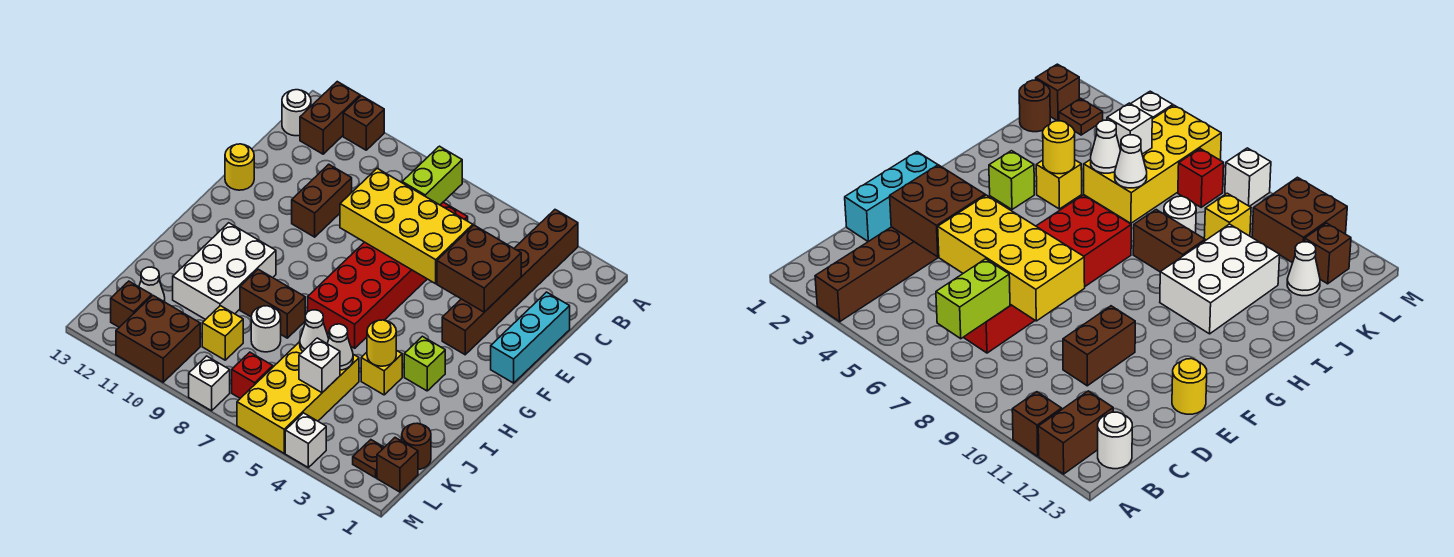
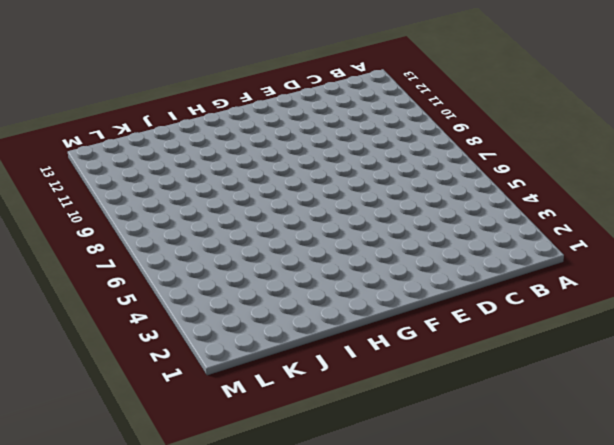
none -> brown 1x6 brick [442,210,578,355]
none -> brown 1x1 brick [343,96,384,150]
none -> brown 1x2 brick [300,82,360,154]
none -> white 1x1 round brick [282,90,311,136]

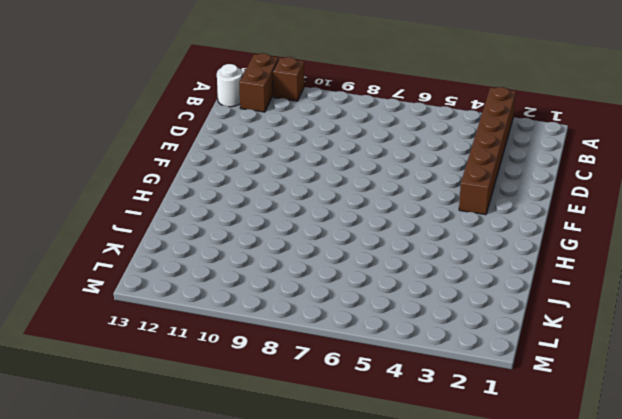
none -> red 2x6 brick [308,202,468,348]
none -> cyan 1x3 brick [491,292,570,383]
none -> brown 1x2 brick [292,164,352,237]
none -> yellow 1x1 round brick [225,144,254,190]

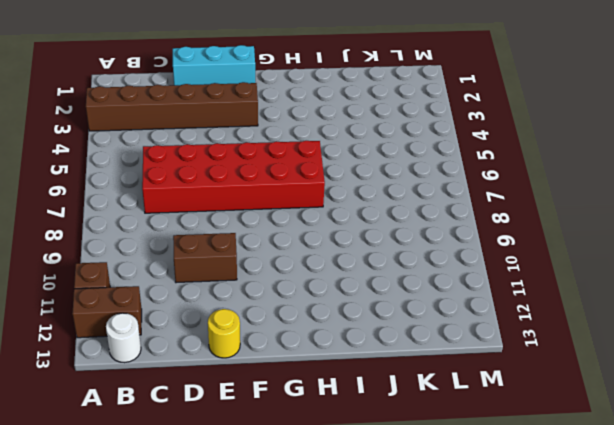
none -> lime 1x1 brick [404,336,445,391]
none -> white 2x3 brick [173,223,276,320]
none -> yellow 1x1 brick [361,350,402,395]
none -> brown 1x2 brick [240,269,305,338]

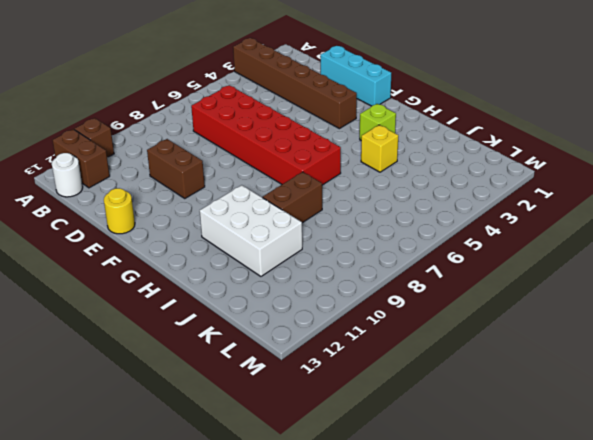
none -> yellow 2x4 brick [237,342,359,453]
none -> white 1x1 round brick [251,306,281,352]
none -> brown 1x1 round brick [402,423,431,469]
none -> yellow 1x1 brick [202,306,243,360]

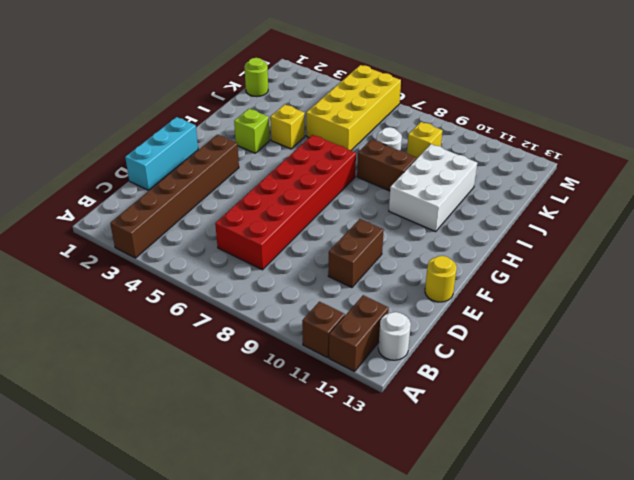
lime 1x1 round brick [244,58,268,97] -> brown 1x1 round brick [402,423,431,469]
none -> white 1x1 cone [139,267,165,302]
none -> brown 1x1 brick [377,438,418,492]
none -> brown 1x1 plate [353,440,384,478]
none -> red 1x1 brick [232,352,273,398]

